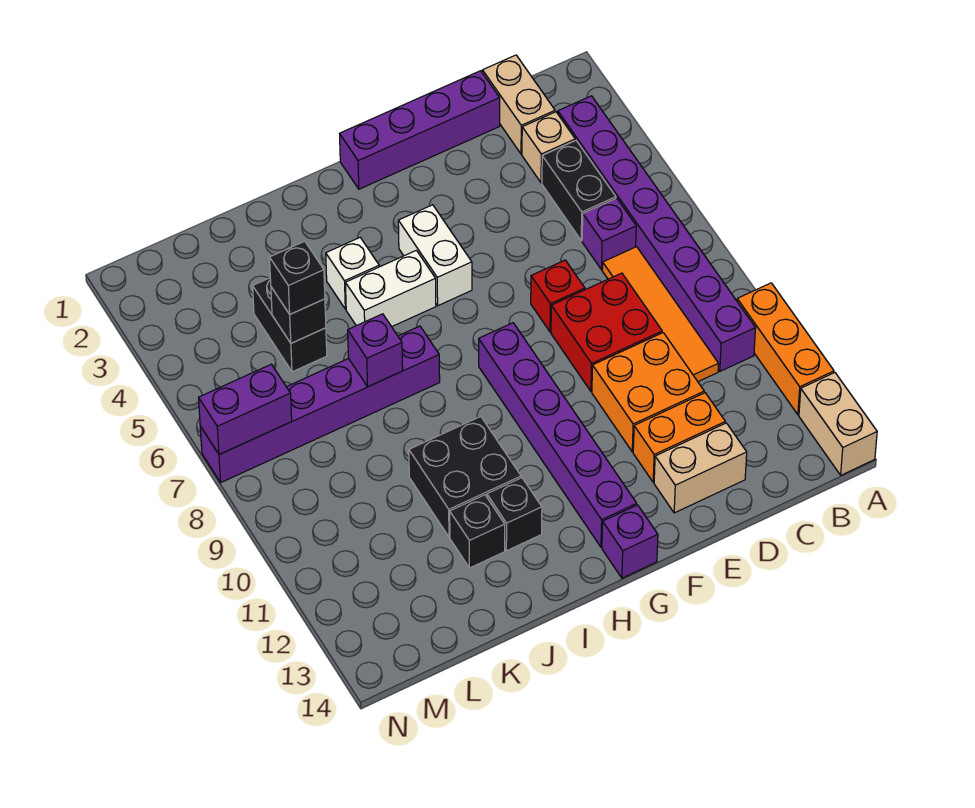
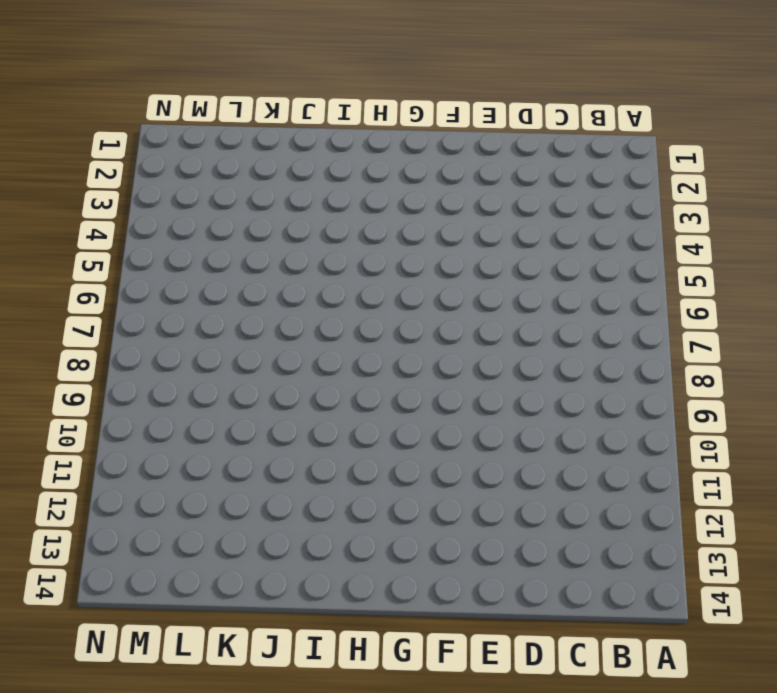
none -> orange 1x3 brick [737,283,834,415]
none -> tan 1x2 brick [799,373,877,475]
none -> purple 1x8 brick [558,96,755,371]

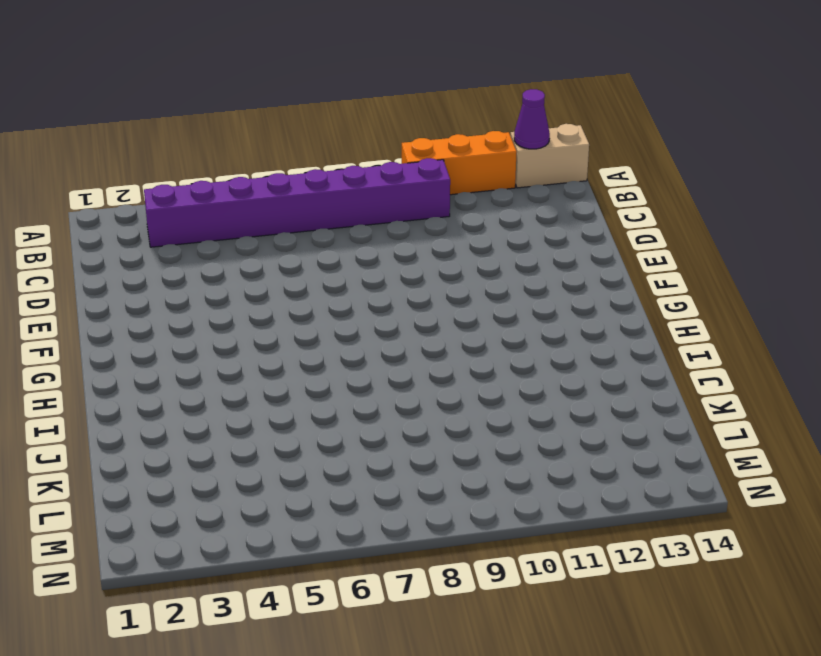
purple 1x1 cone [514,89,550,149] -> none
none -> tan 1x2 brick [482,55,555,154]
none -> tan 1x1 brick [522,112,575,183]
none -> black 1x2 brick [542,140,616,240]

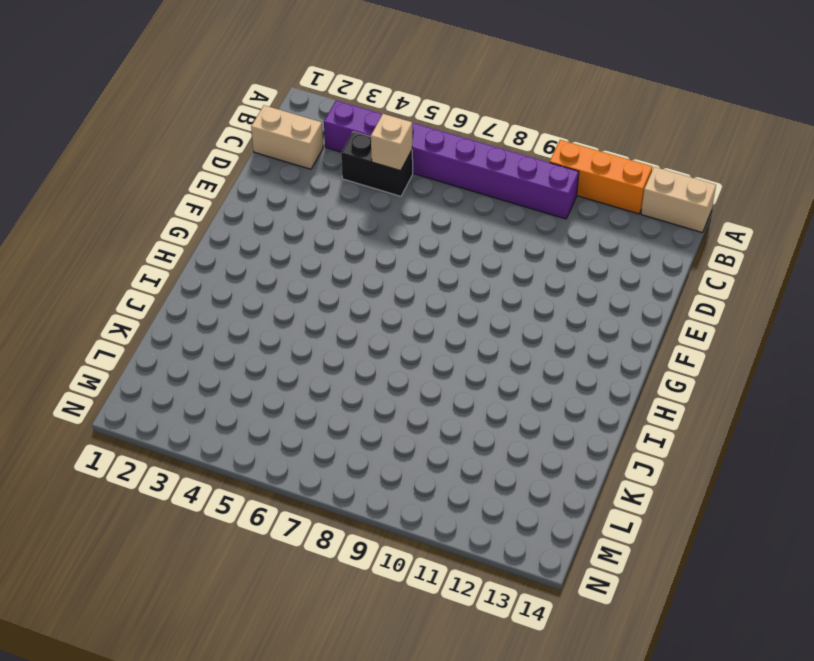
tan 1x1 brick [371,114,412,171] -> tan 1x1 brick moved to [522,112,575,183]
none -> purple 1x1 brick [582,198,636,270]
none -> orange 1x4 tile [602,247,719,382]
none -> purple 1x4 brick [340,71,500,189]

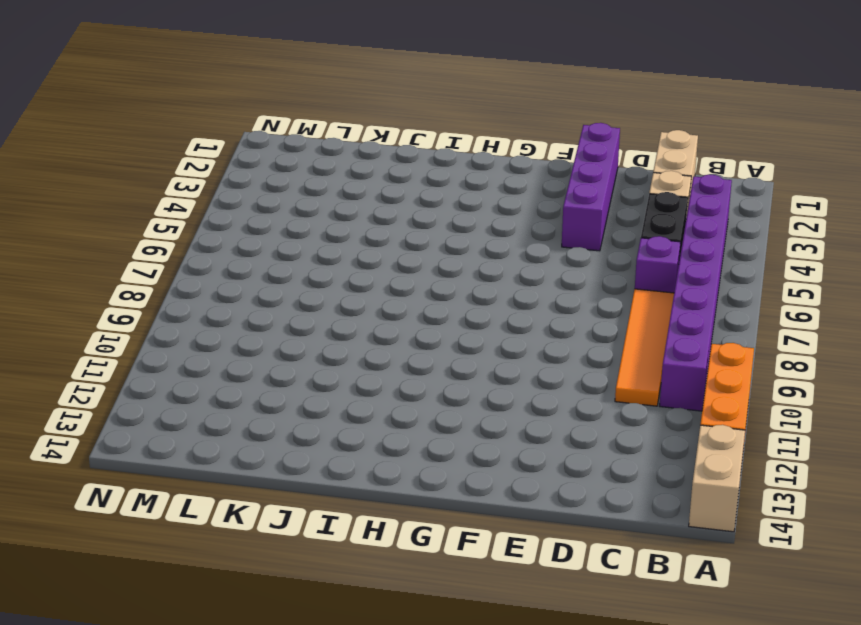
purple 1x4 brick [562,123,620,251] -> purple 1x4 brick turned to [340,71,500,189]
none -> red 2x2 brick [551,273,662,391]
none -> orange 2x2 brick [592,333,704,452]
none -> orange 1x2 brick [633,393,725,482]

